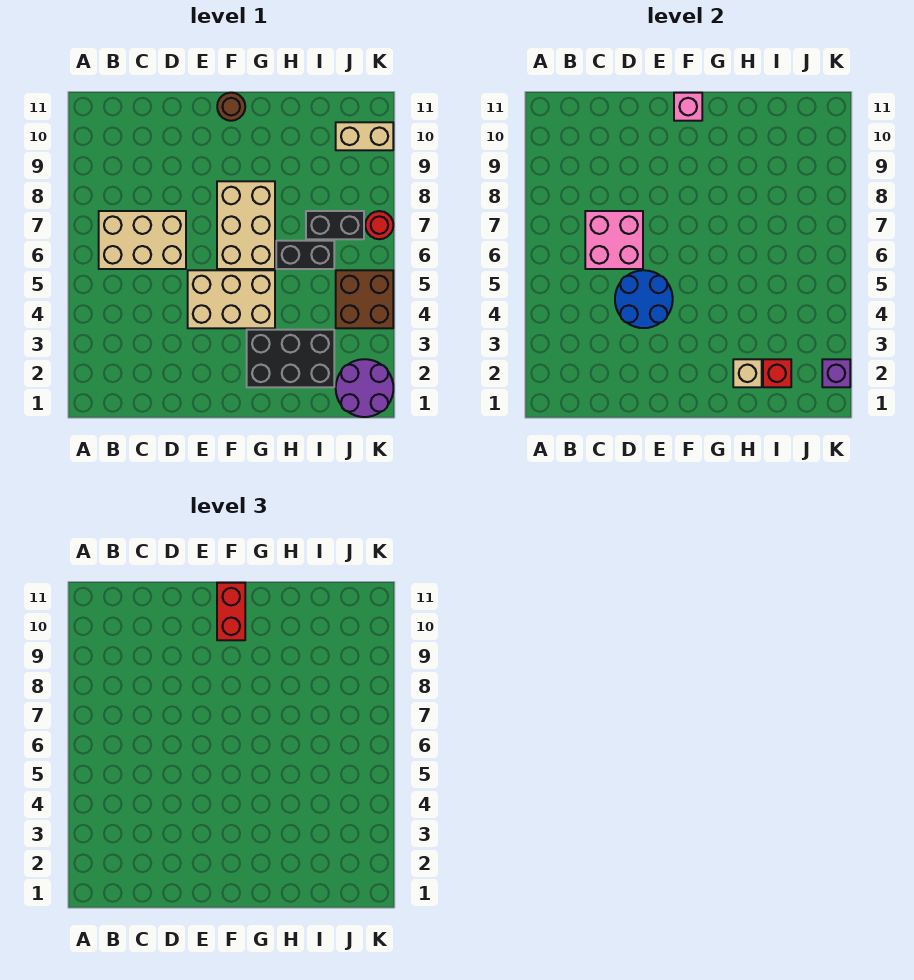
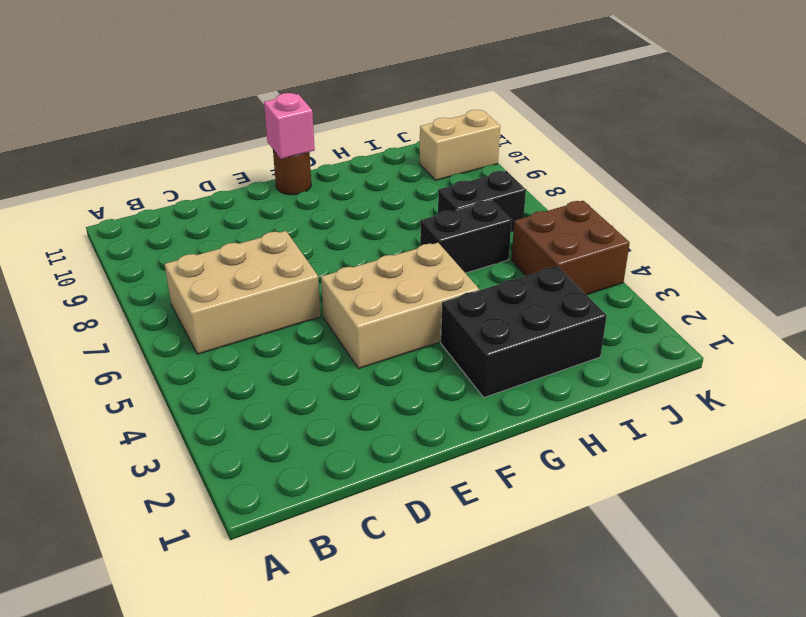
none -> tan 2x3 brick [217,181,275,269]
none -> purple 2x2 round brick [336,359,393,417]
none -> red 1x1 round brick [365,211,393,239]

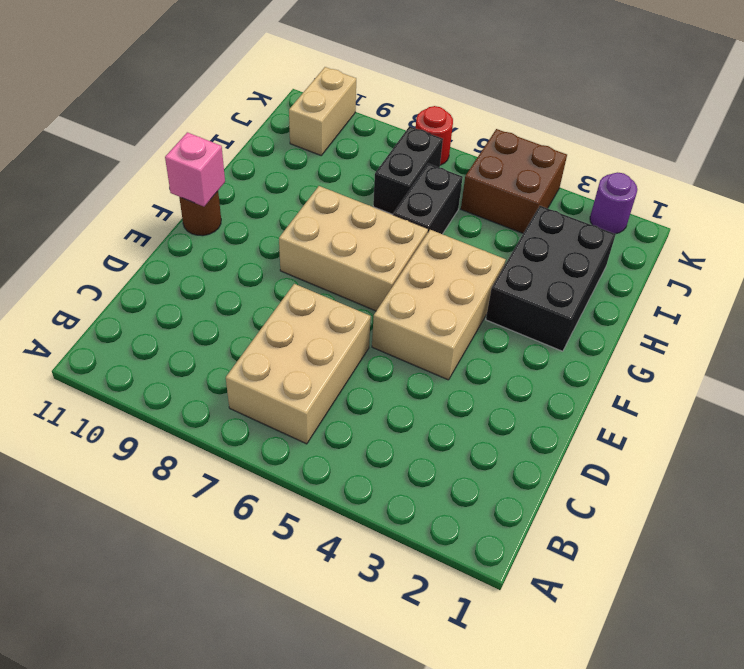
purple 1x1 round brick [590,172,637,234] -> purple 2x2 round brick [336,359,393,417]
none -> pink 2x2 brick [585,211,643,269]
none -> blue 2x2 round brick [615,270,673,328]
none -> tan 1x1 brick [733,359,762,387]

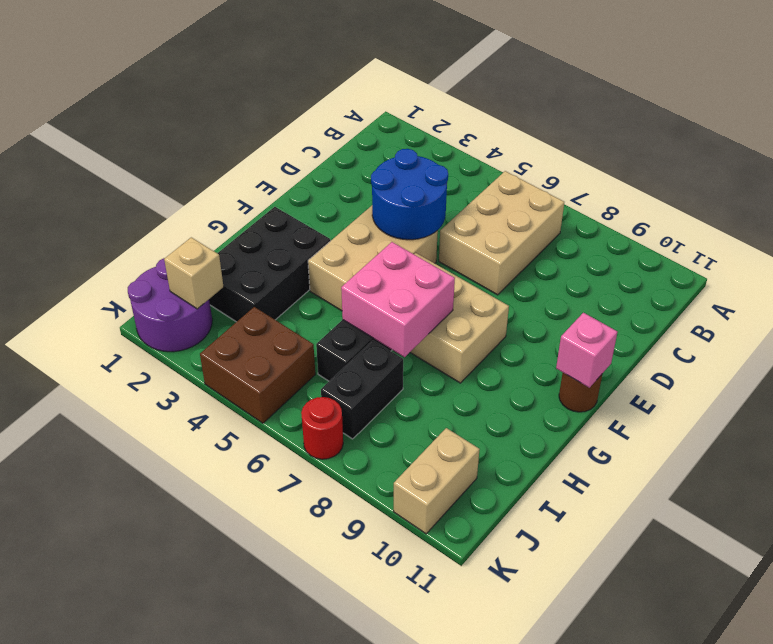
pink 2x2 brick [341,242,455,357] -> pink 2x2 brick moved to [585,211,643,269]
tan 1x1 brick [164,237,224,309] -> tan 1x1 brick moved to [733,359,762,387]
none -> red 1x1 brick [763,359,791,387]
none -> purple 1x1 brick [822,359,850,387]
none -> red 1x2 brick [217,583,245,640]

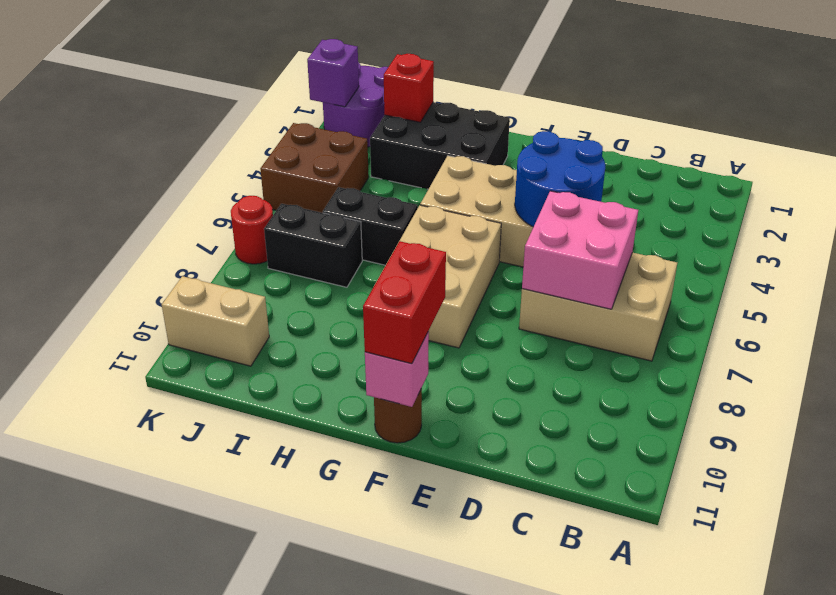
none -> tan 1x1 brick [733,359,762,387]

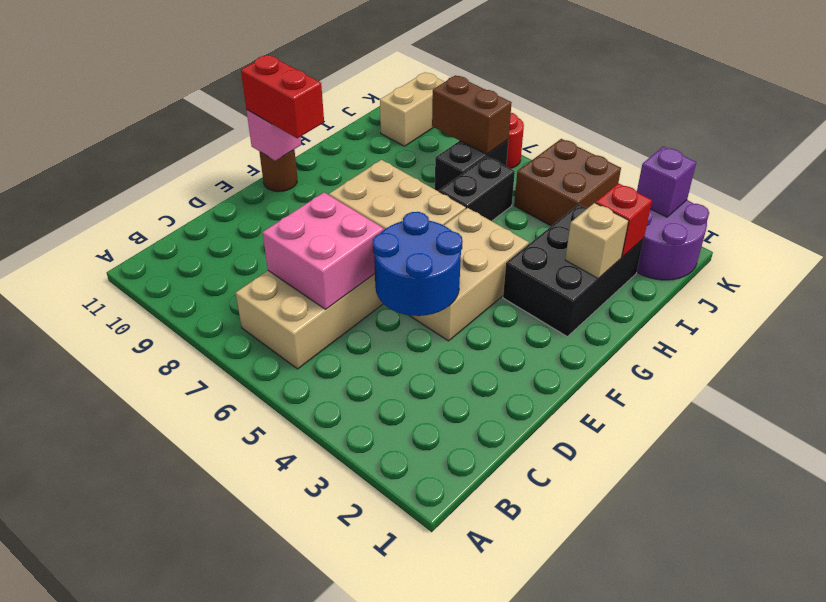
brown 1x2 brick [432,75,512,154] -> none

